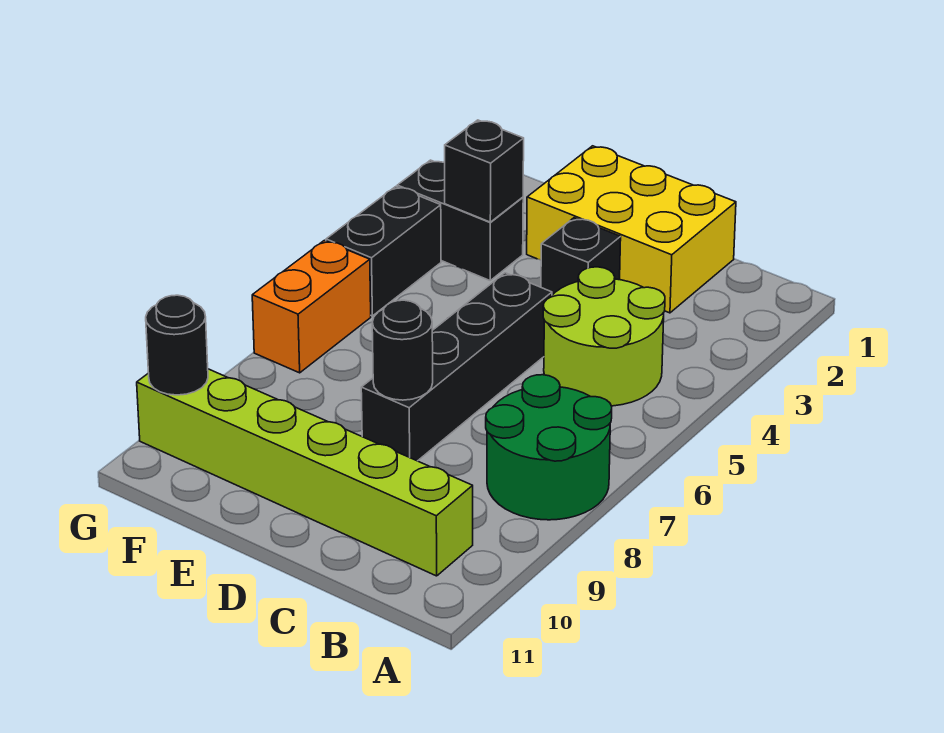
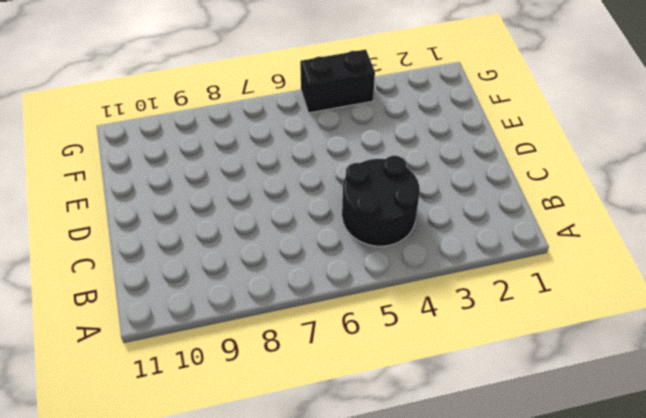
black 2x2 round brick [342,156,420,246] -> lime 2x2 round brick [543,267,665,406]
none -> green 2x2 round brick [486,375,612,520]
none -> lime 1x6 brick [137,369,473,576]
none -> yellow 2x3 brick [527,146,736,313]

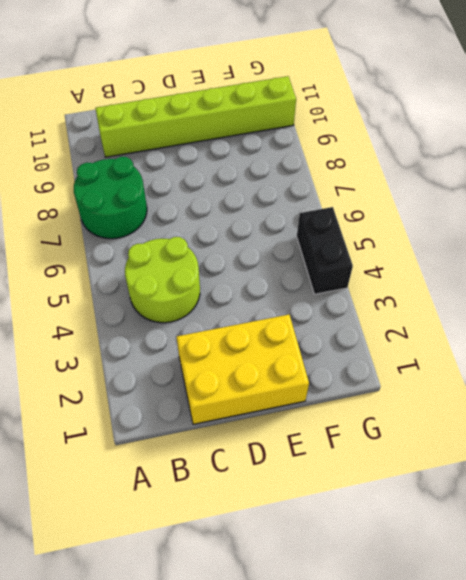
none -> black 1x1 brick [541,218,621,295]
none -> black 1x4 brick [361,273,552,461]
none -> black 1x2 brick [397,160,523,280]

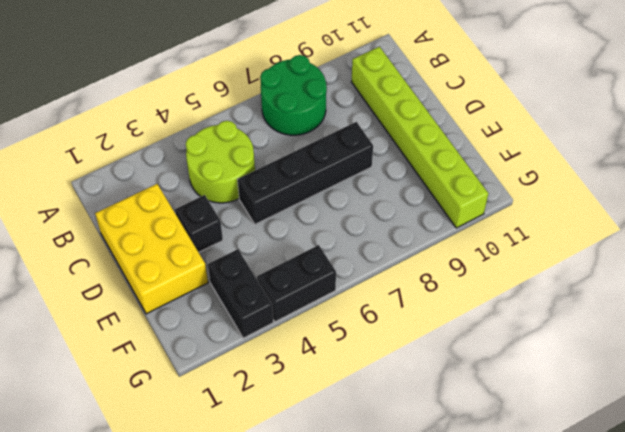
none -> orange 1x2 brick [252,240,371,373]
none -> black 1x1 round brick [372,300,433,400]
none -> black 1x1 brick [445,120,524,222]

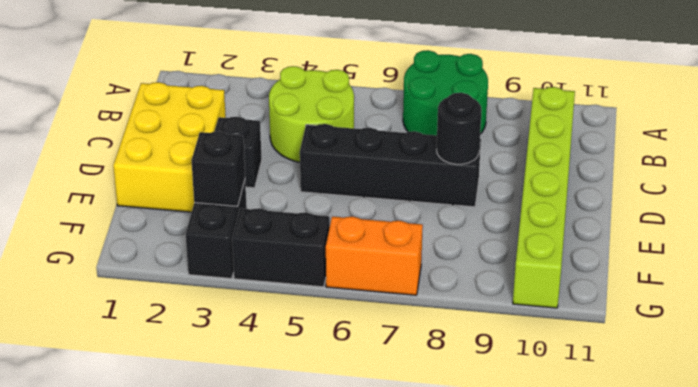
none -> black 1x1 round brick [146,295,208,395]

